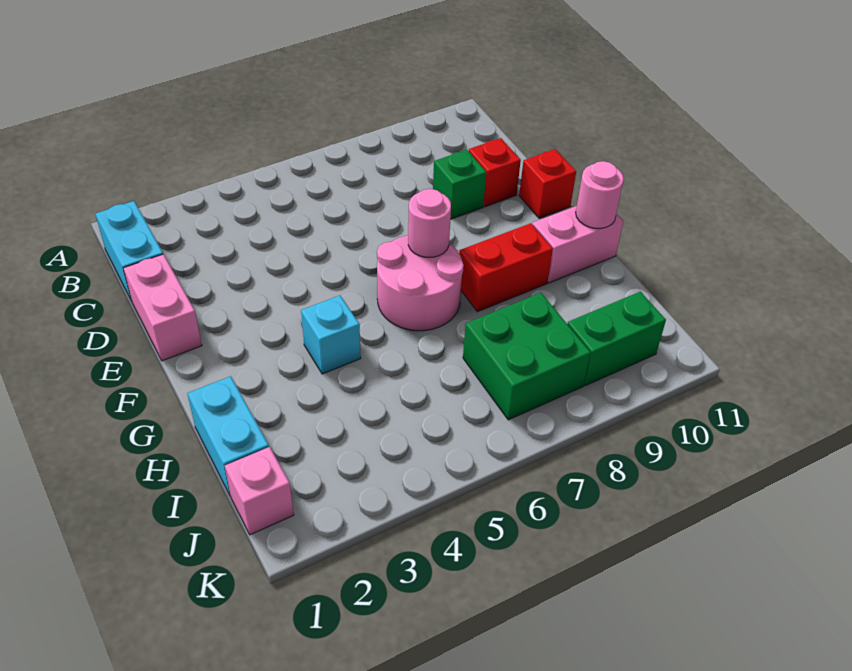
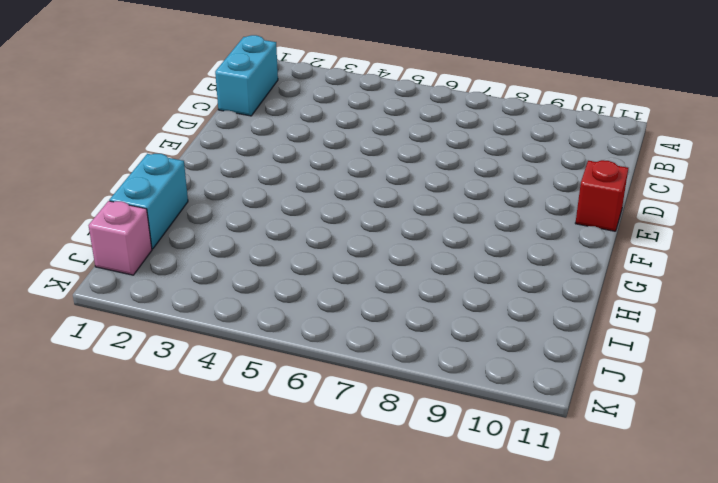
none -> pink 1x2 brick [123,254,202,361]
none -> green 1x1 brick [433,150,486,219]
none -> red 1x1 brick [469,138,521,207]

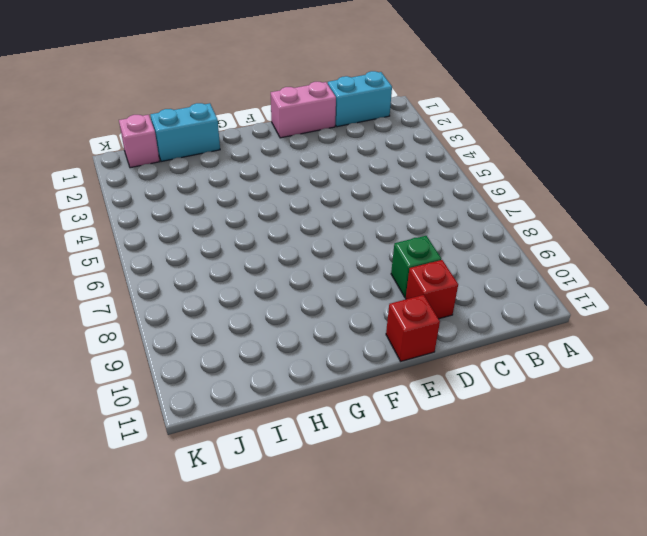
none -> pink 2x2 round brick [377,235,464,331]
none -> cyan 1x1 brick [301,296,361,374]
none -> red 1x2 brick [459,223,553,312]

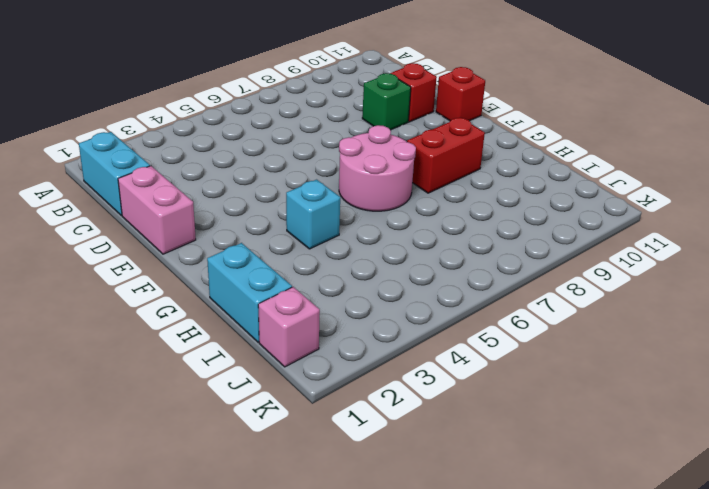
none -> pink 1x2 brick [532,206,623,283]
none -> green 2x2 brick [463,293,590,420]
none -> green 1x2 brick [568,292,666,386]

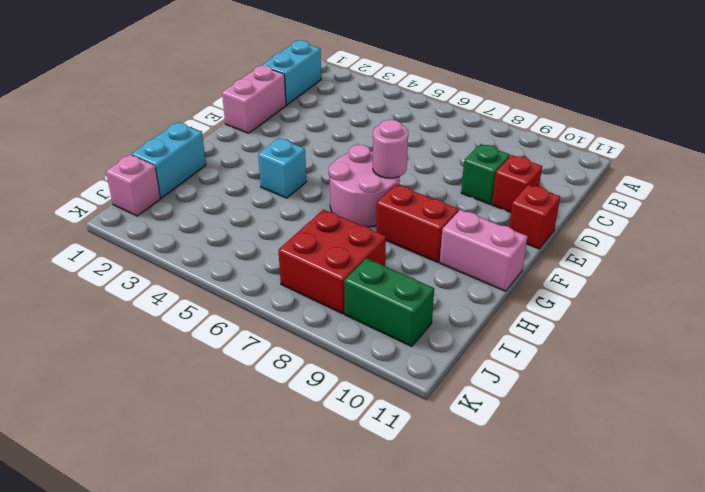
red 2x2 brick [278,210,386,314] -> green 2x2 brick [463,293,590,420]
none -> pink 1x1 round brick [576,161,624,228]

